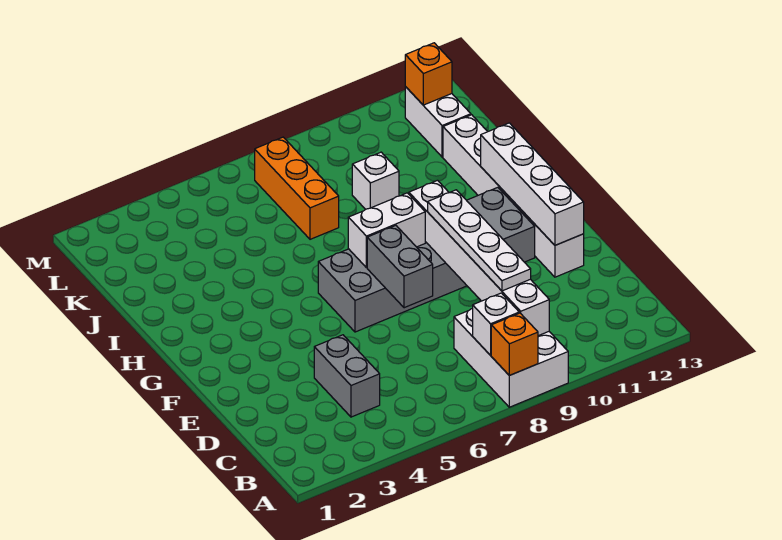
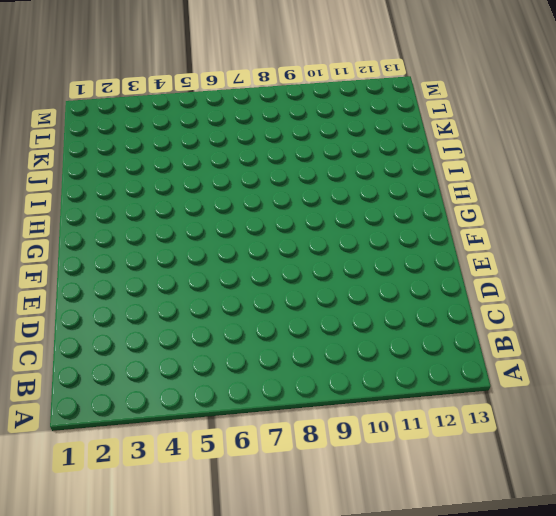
none -> white 2x3 brick [454,308,568,407]
none -> grey 1x2 brick [314,335,380,417]
none -> white 1x6 brick [443,115,584,277]

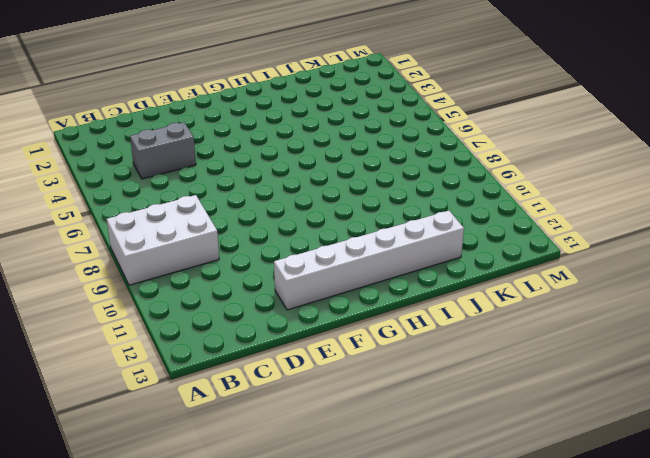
none -> grey 2x6 brick [318,187,535,332]
none -> orange 1x3 brick [255,137,339,239]
none -> white 1x1 brick [352,152,399,209]

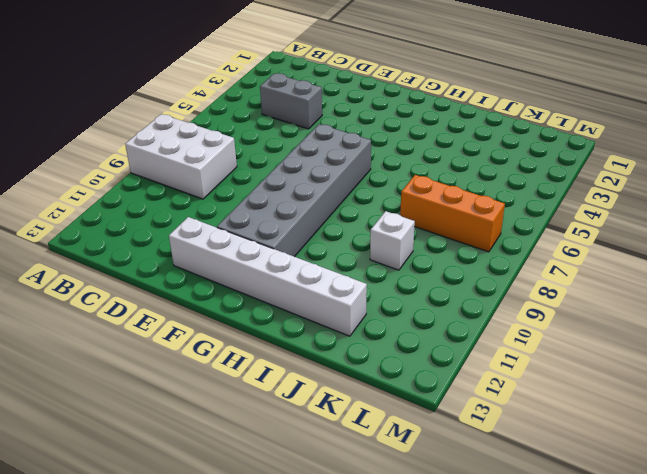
none -> white 1x2 brick [405,87,471,157]
none -> orange 1x1 brick [491,313,538,375]
none -> white 1x1 brick [473,293,519,355]

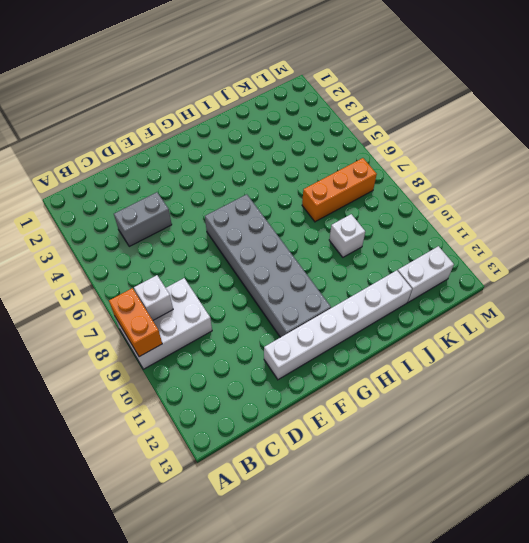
orange 1x2 brick [109,288,162,357] -> orange 1x1 brick [491,313,538,375]
none -> white 1x6 brick [409,180,549,336]
none -> grey 1x2 brick [367,226,433,308]
none -> white 1x4 brick [481,123,584,245]

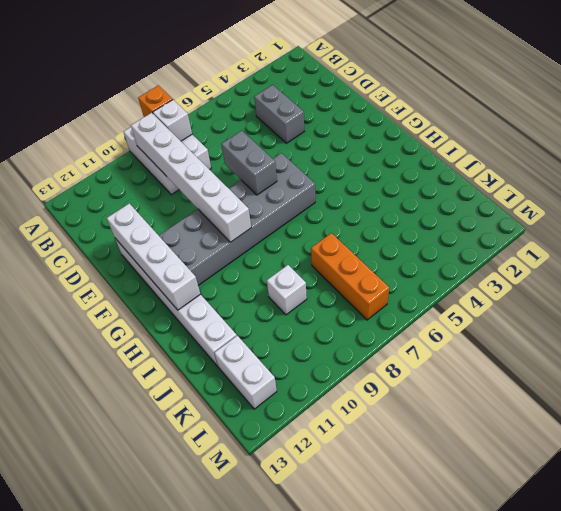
none -> white 1x2 brick [348,193,425,268]
none -> orange 1x1 brick [405,43,452,105]
none -> white 1x4 plate [428,190,531,291]

